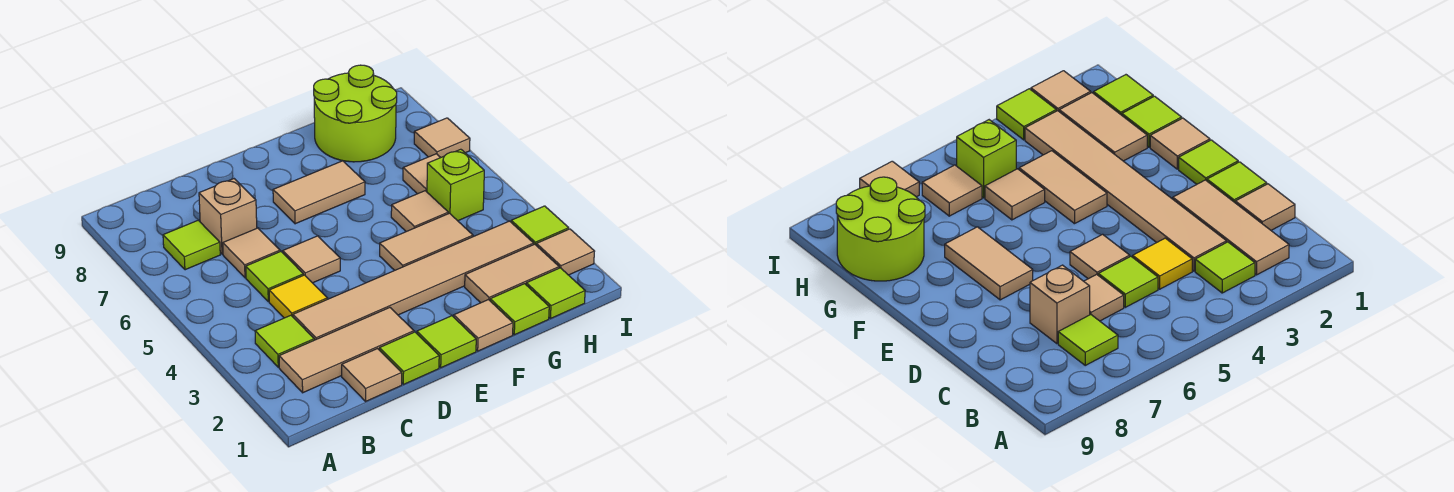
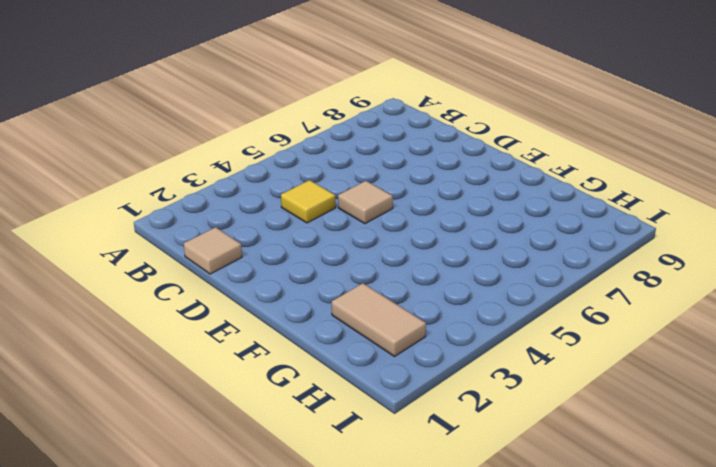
none -> tan 1x3 tile [279,308,414,393]
none -> lime 1x1 tile [255,315,314,367]
none -> lime 1x1 tile [163,220,220,270]

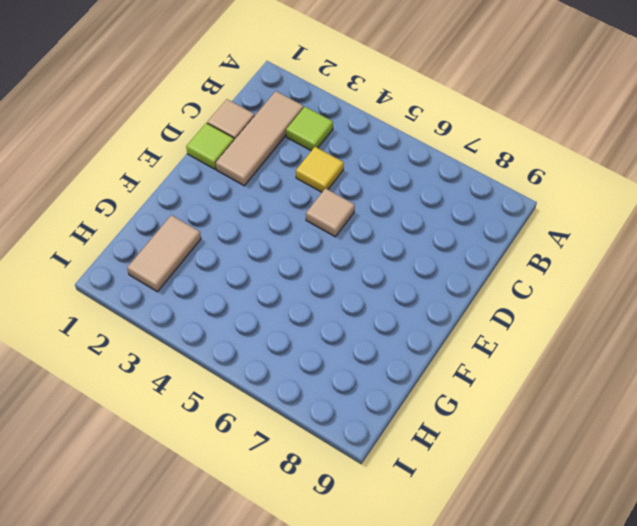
none -> lime 1x1 tile [163,220,220,270]
none -> tan 1x6 tile [293,221,534,340]
none -> lime 1x1 tile [246,252,303,302]

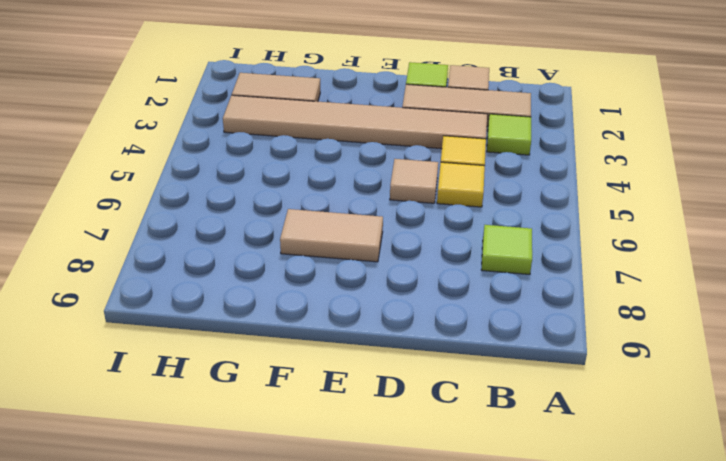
yellow 1x1 tile [437,162,485,207] -> lime 1x1 tile [246,252,303,302]
none -> tan 1x1 tile [223,228,280,278]
none -> tan 1x1 brick [199,179,257,254]
none -> lime 1x1 tile [417,316,476,368]

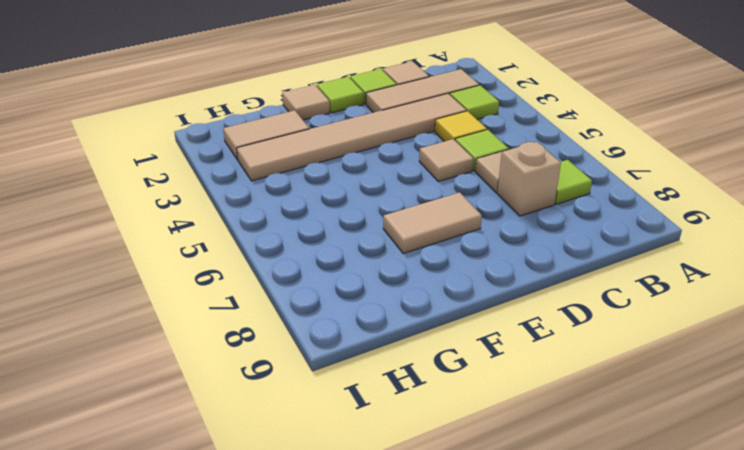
none -> tan 1x2 tile [380,213,473,270]
none -> lime 1x1 tile [490,284,549,335]
none -> tan 1x1 tile [391,191,448,232]

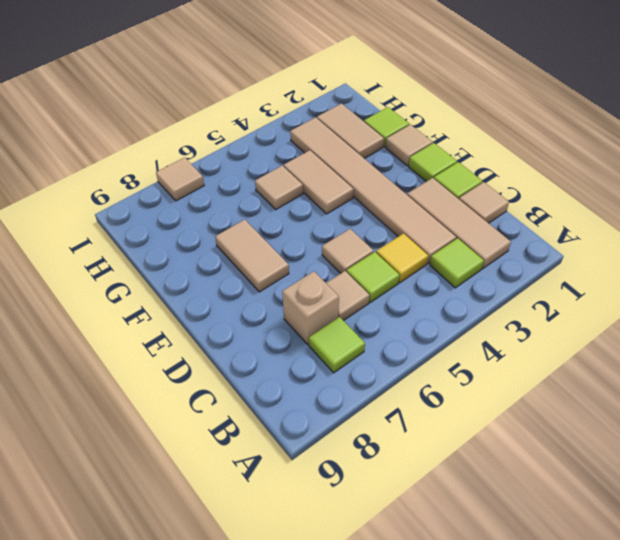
none -> lime 2x2 round brick [314,65,397,162]
none -> lime 1x1 tile [526,268,585,319]
none -> lime 1x1 brick [427,149,484,221]

